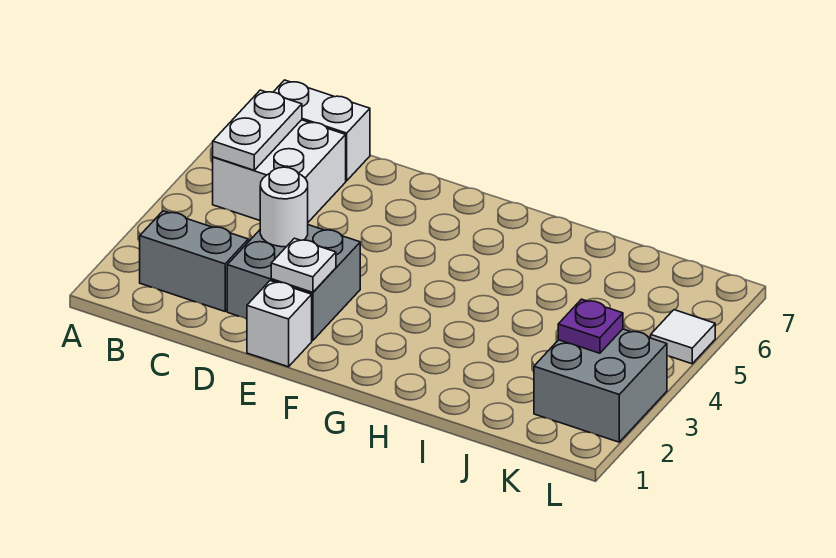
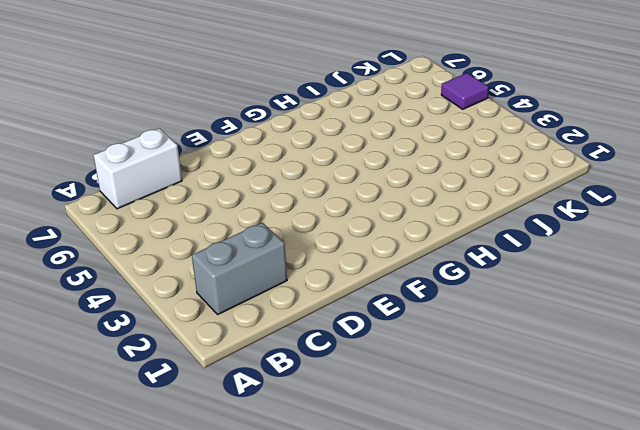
purple 1x1 tile [441,73,489,109] -> white 1x1 tile [651,310,715,364]
none -> white 2x2 brick [213,120,346,222]
none -> grey 2x2 brick [227,225,360,341]

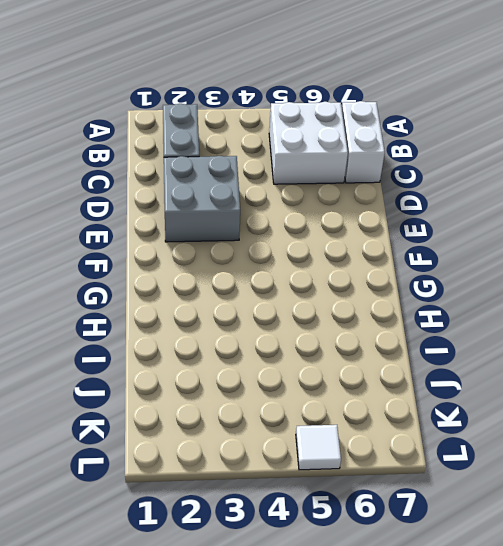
none -> white 1x1 brick [247,281,312,367]
none -> grey 2x2 brick [534,329,667,442]

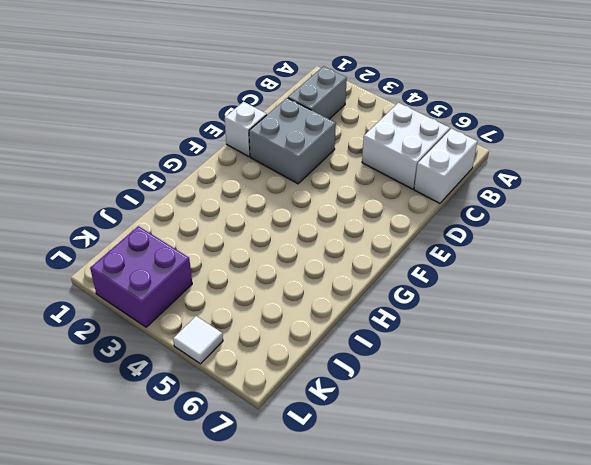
purple 2x2 brick [90,226,192,327] -> grey 2x2 brick [534,329,667,442]
none -> white 1x2 plate [213,90,302,170]
none -> white 1x1 round brick [260,167,308,247]

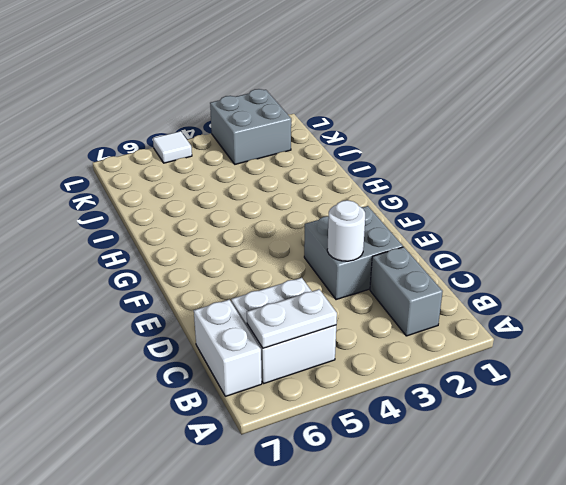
none -> white 1x1 brick [247,281,312,367]
none -> white 1x1 plate [271,238,336,292]

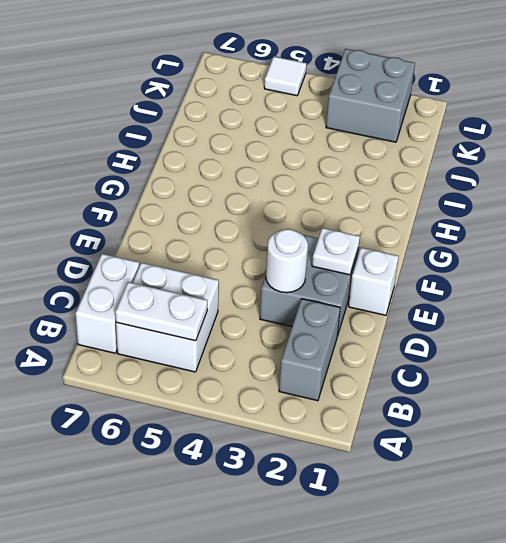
none -> purple 1x1 plate [558,299,623,353]

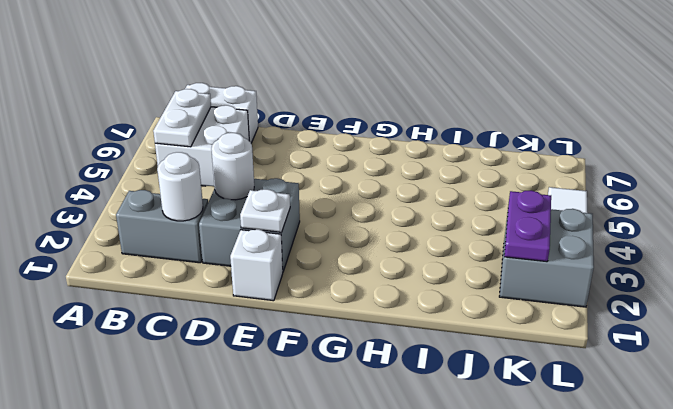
white 1x1 round brick [157,152,203,221] -> none
purple 1x2 plate [504,190,551,262] -> purple 1x1 plate [558,299,623,353]

